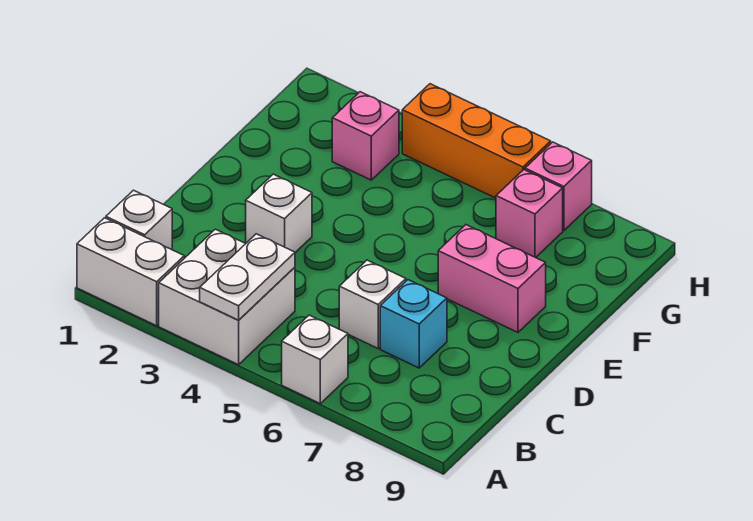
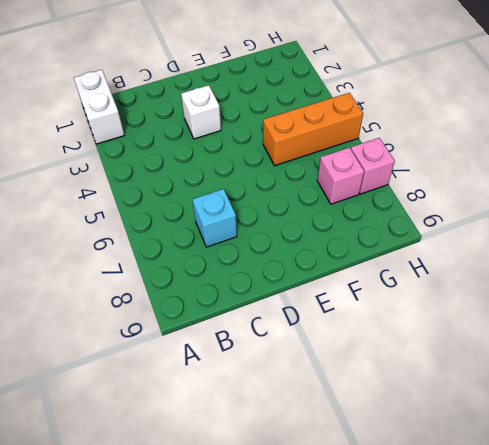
orange 1x3 brick [263,93,363,166] -> orange 1x3 brick turned to [402,84,551,198]
none -> white 2x2 brick [159,229,295,365]
none -> white 1x1 brick [282,315,348,403]
none -> white 1x1 brick [106,190,172,250]

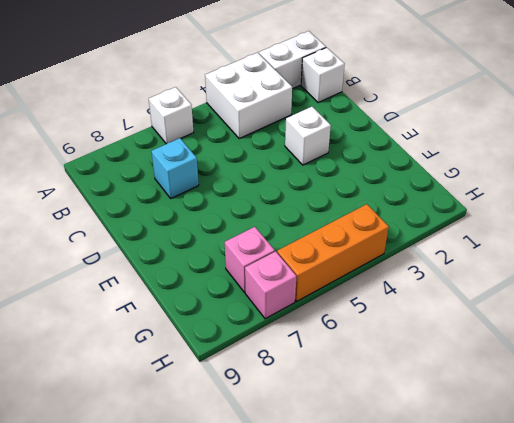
none -> white 1x1 brick [339,260,406,348]
none -> pink 1x2 brick [438,225,546,332]
none -> pink 1x1 brick [332,92,399,180]

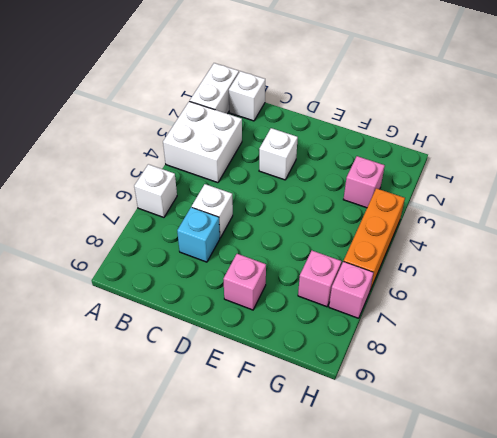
pink 1x1 brick [223,254,266,310] -> pink 1x2 brick [438,225,546,332]
none -> white 1x2 plate [200,234,295,320]

